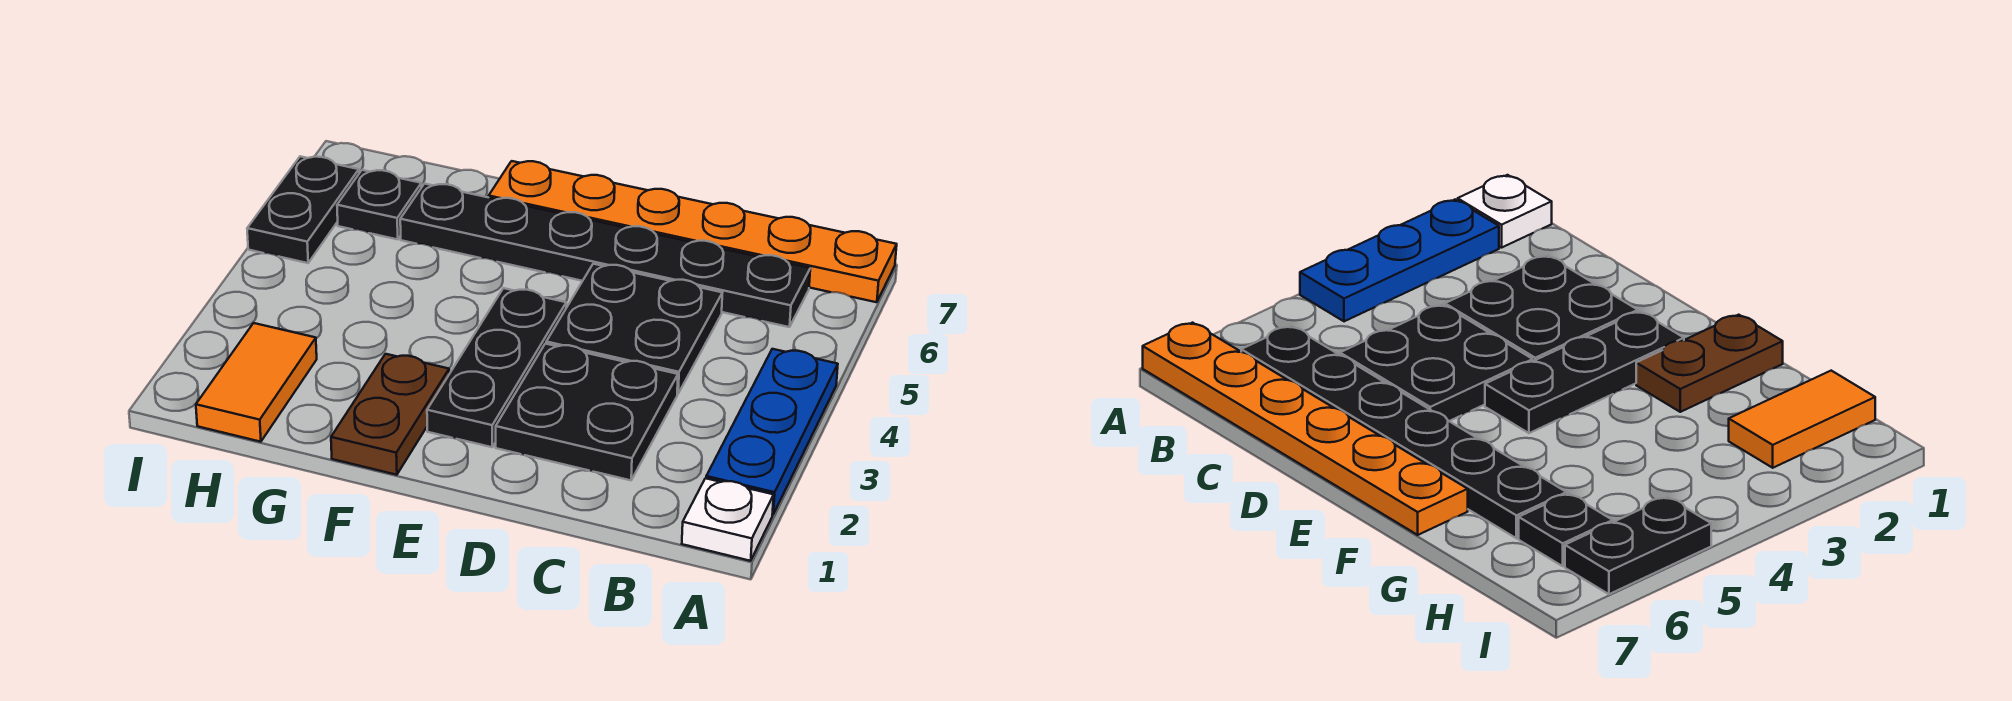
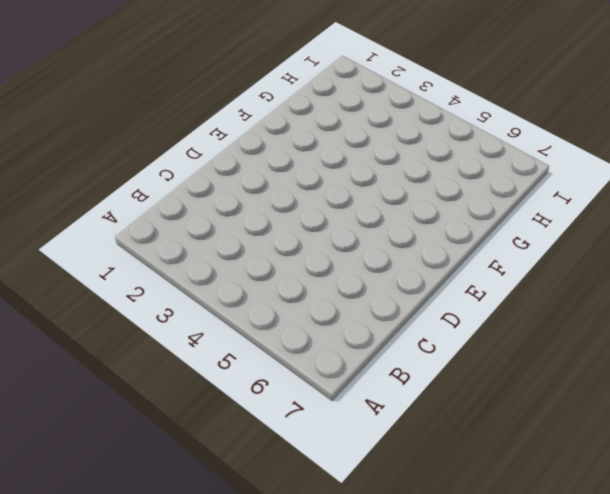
none -> white 1x1 plate [682,478,774,561]
none -> blue 1x3 plate [706,349,838,514]

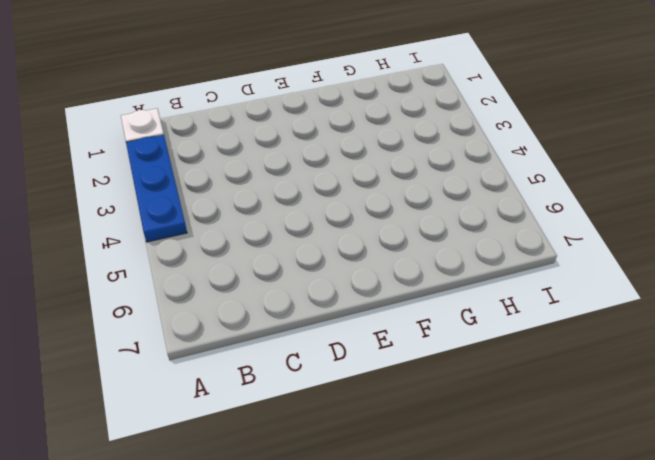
none -> orange 1x6 plate [489,161,897,302]
none -> black 1x6 plate [400,184,810,327]

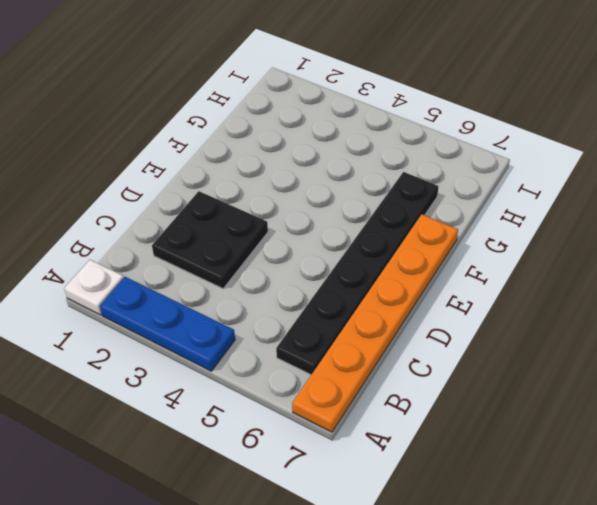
none -> black 2x2 plate [546,264,722,394]
none -> black 1x3 plate [427,288,566,447]

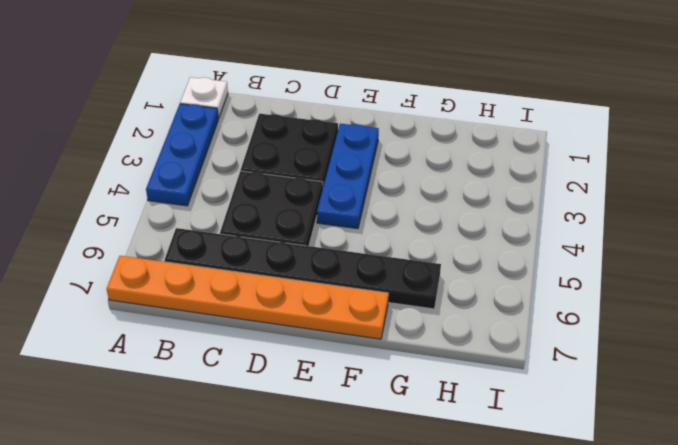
blue 1x3 plate [317,124,379,229] -> black 1x3 plate [427,288,566,447]
none -> brown 1x2 plate [331,354,449,475]
none -> orange 1x2 tile [196,323,317,442]

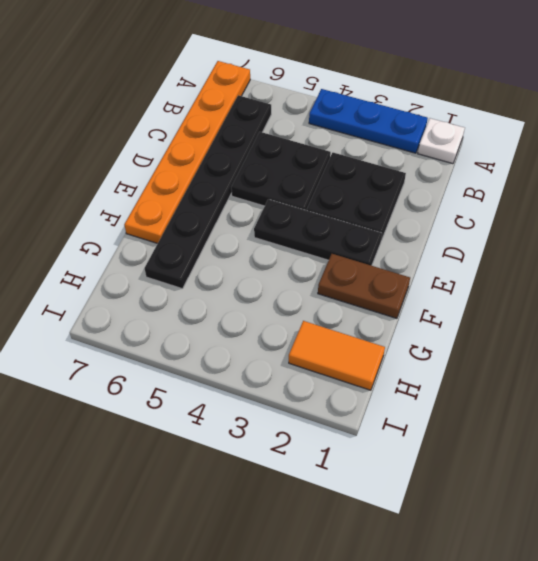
none -> black 1x1 plate [337,170,421,239]
none -> black 1x2 plate [247,156,359,263]

